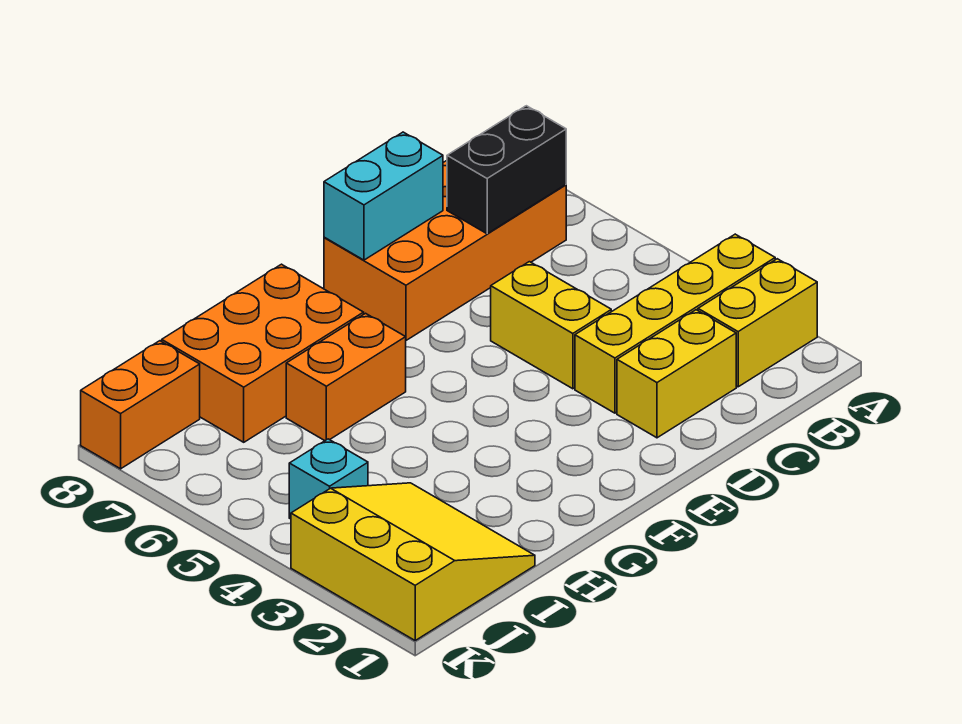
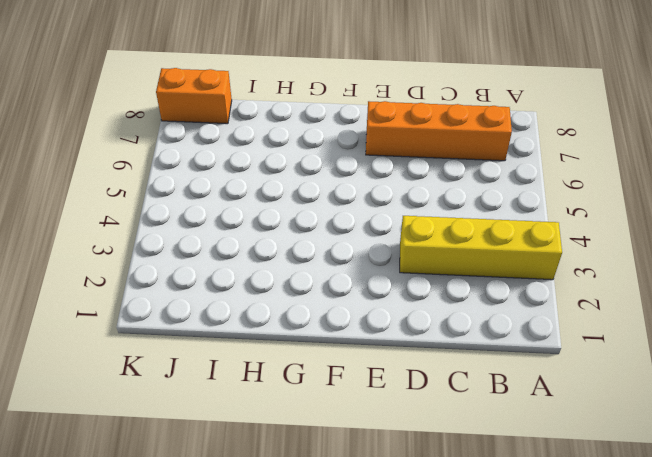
orange 1x4 brick [366,101,512,161] -> orange 2x4 brick [324,161,566,340]
none -> yellow 1x2 brick [698,259,817,387]
none -> yellow 1x2 brick [617,310,736,438]
none -> yellow 1x2 brick [491,262,611,389]

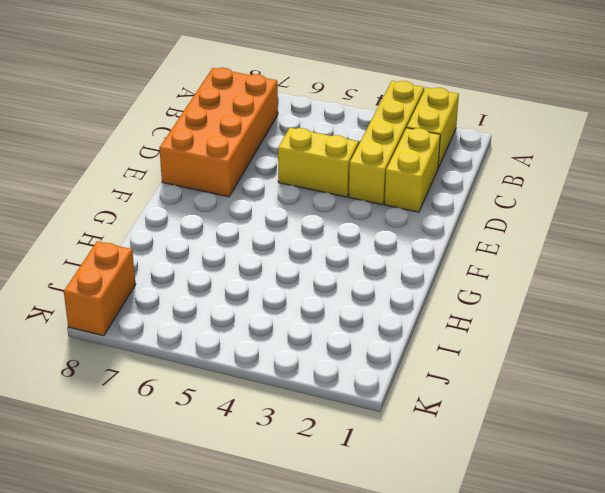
none -> orange 1x2 brick [286,313,406,441]
none -> orange 2x3 brick [162,264,364,442]
none -> yellow 3x3 slope [291,483,535,640]

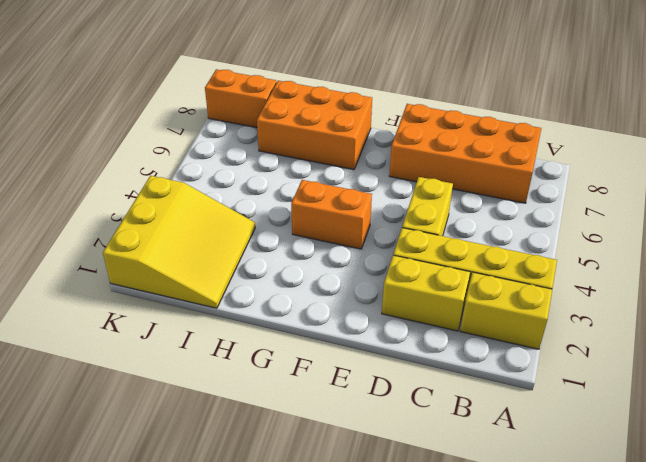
orange 1x2 brick [291,180,372,249] -> orange 1x2 brick moved to [286,313,406,441]
none -> cyan 1x1 brick [289,439,368,519]
none -> black 1x2 brick [447,106,566,234]
none -> cyan 1x2 brick [324,132,443,260]

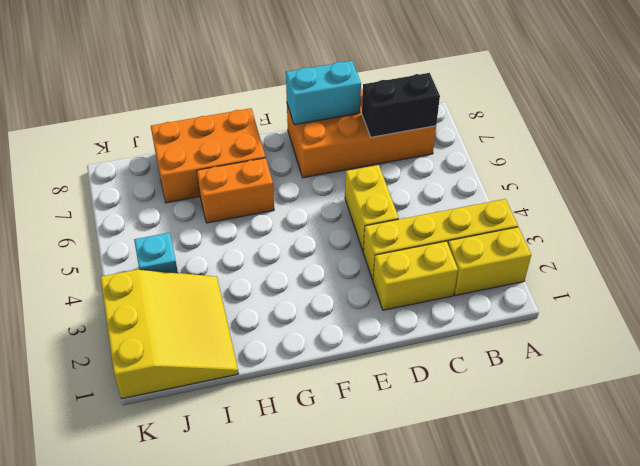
none -> orange 1x2 brick [81,341,200,469]

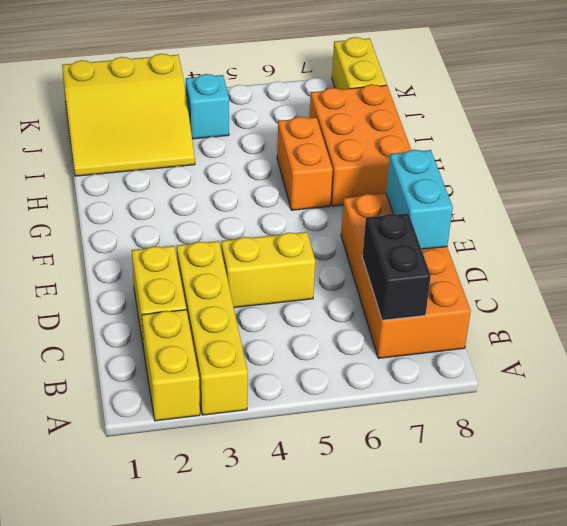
yellow 1x2 brick [332,37,387,89] -> orange 1x2 brick [81,341,200,469]

